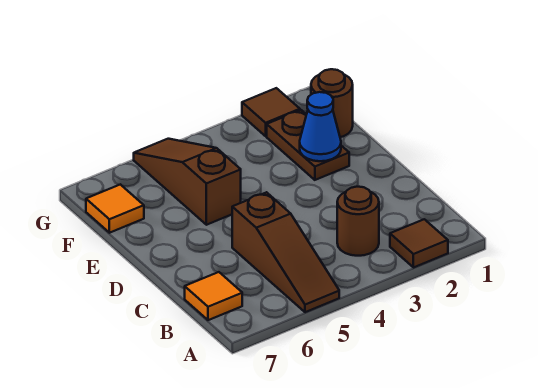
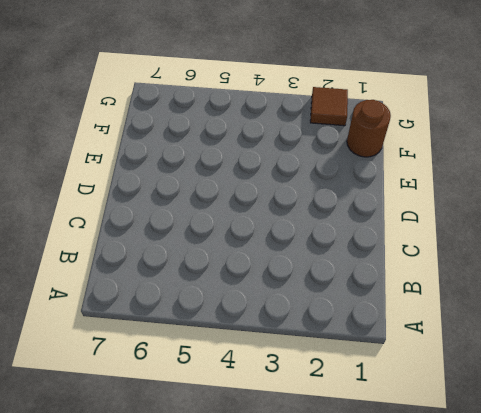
none -> brown 1x1 tile [390,219,448,268]
none -> brown 1x3 slope [232,192,339,312]

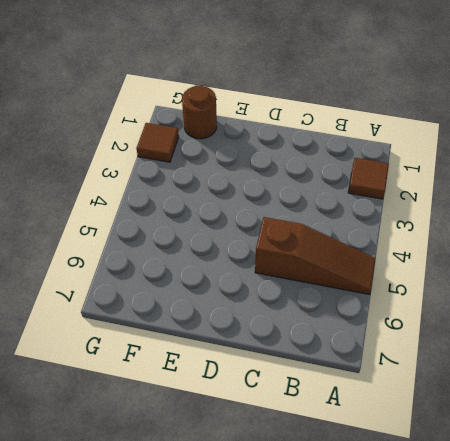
none -> brown 1x1 round brick [337,187,379,256]
none -> orange 1x1 tile [185,272,242,320]

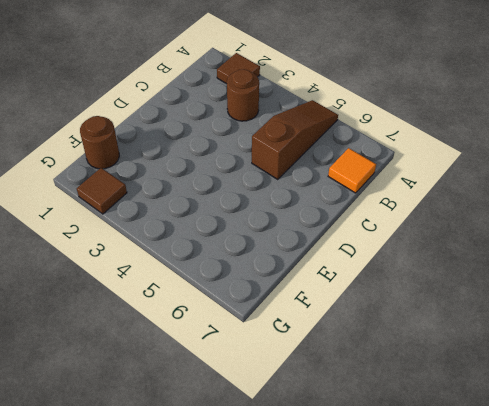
none -> brown 1x2 plate [267,110,349,180]
none -> brown 1x3 slope [134,139,241,225]

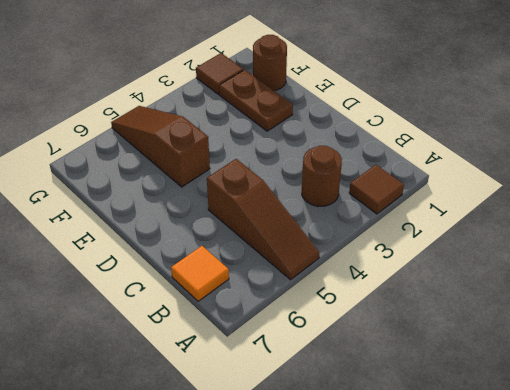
none -> orange 1x1 tile [86,184,144,233]
none -> blue 1x1 cone [300,92,341,161]

